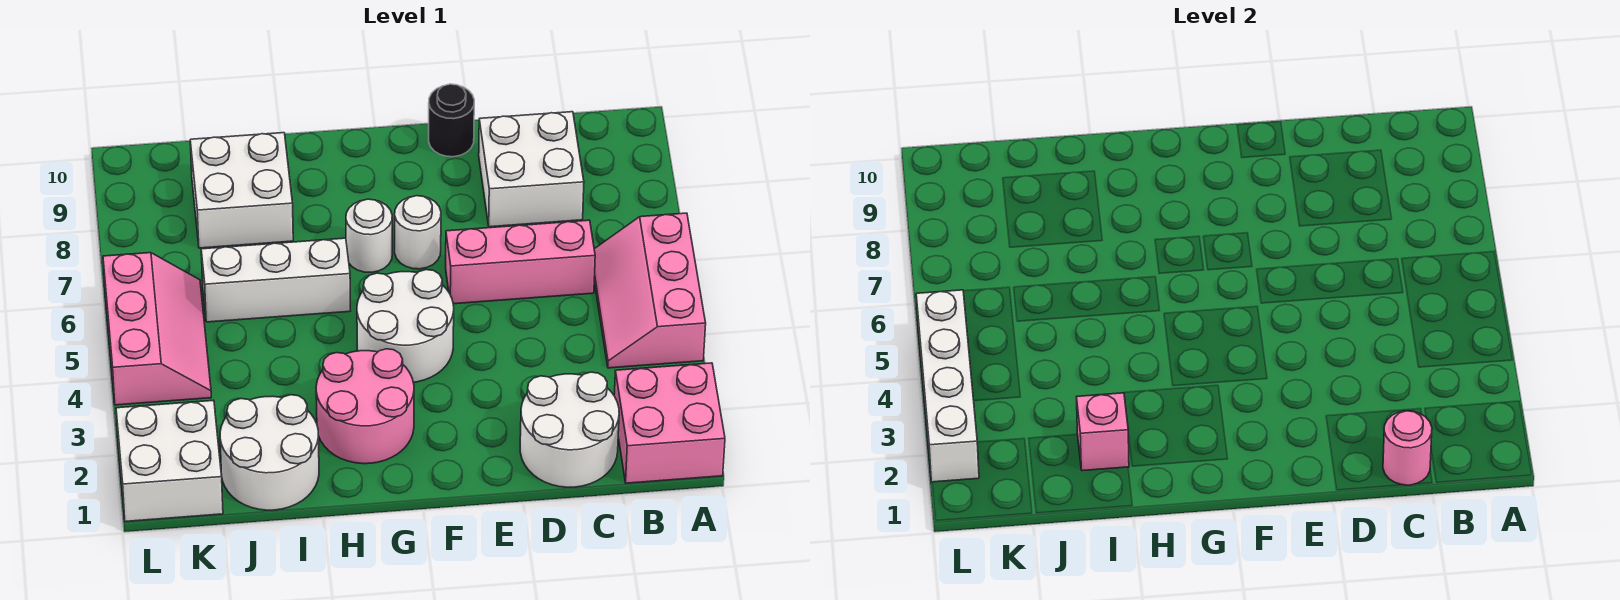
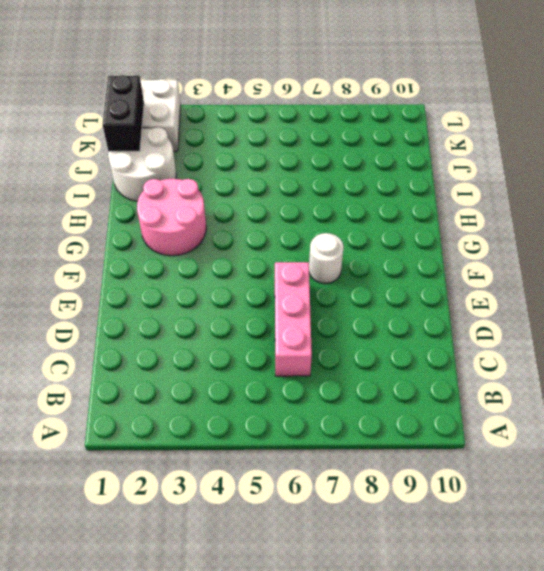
black 1x2 brick [103,75,144,151] -> none
none -> pink 2x2 brick [614,363,725,483]
none -> pink 2x3 slope [594,213,706,368]
none -> white 2x2 round brick [520,372,619,487]

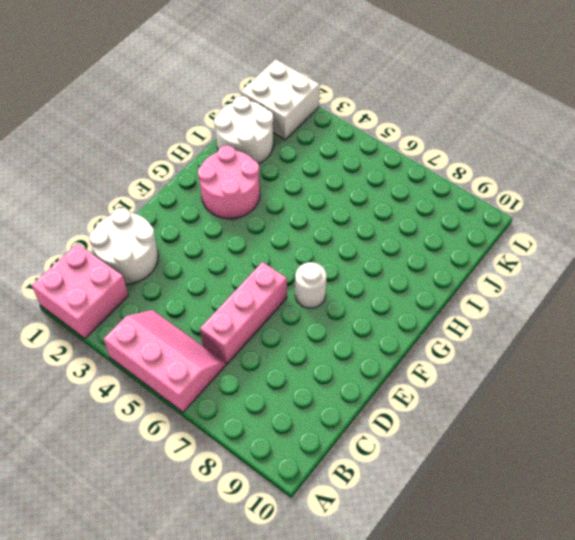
none -> white 2x2 brick [479,112,584,227]
none -> black 1x1 round brick [429,84,474,157]
none -> white 2x2 round brick [357,270,454,382]

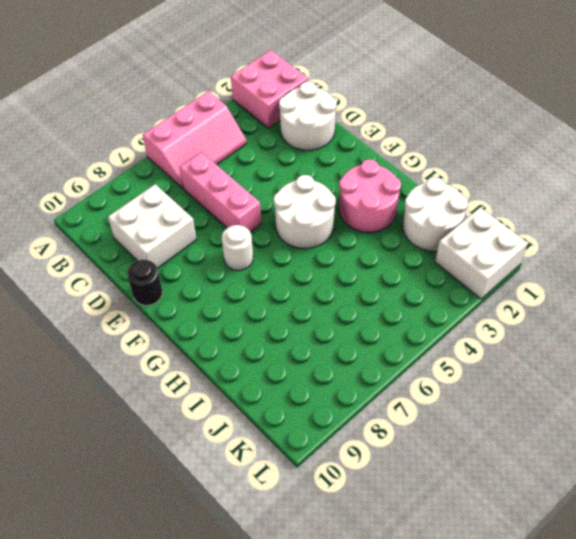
none -> white 1x1 round brick [346,199,392,272]
none -> white 1x3 brick [201,238,351,322]
none -> white 2x2 brick [190,133,293,248]

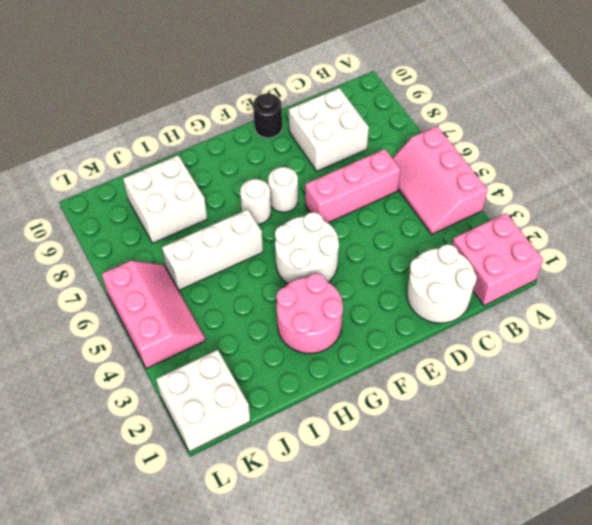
none -> white 2x2 round brick [220,395,319,510]
none -> pink 1x1 round brick [1383,411,1432,485]
none -> pink 1x1 brick [1077,393,1129,471]

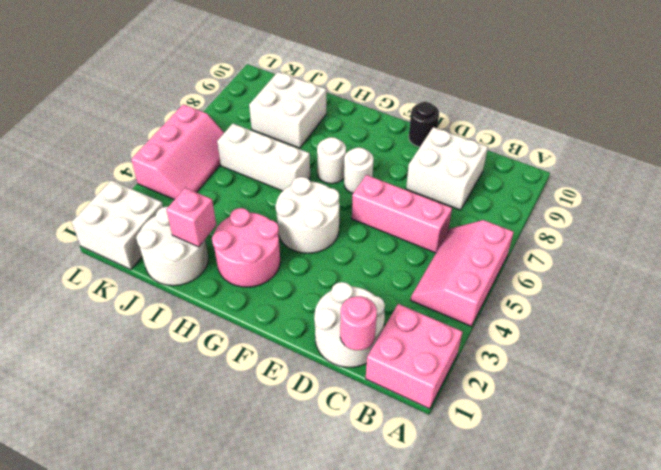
none -> white 1x4 brick [916,290,979,482]

